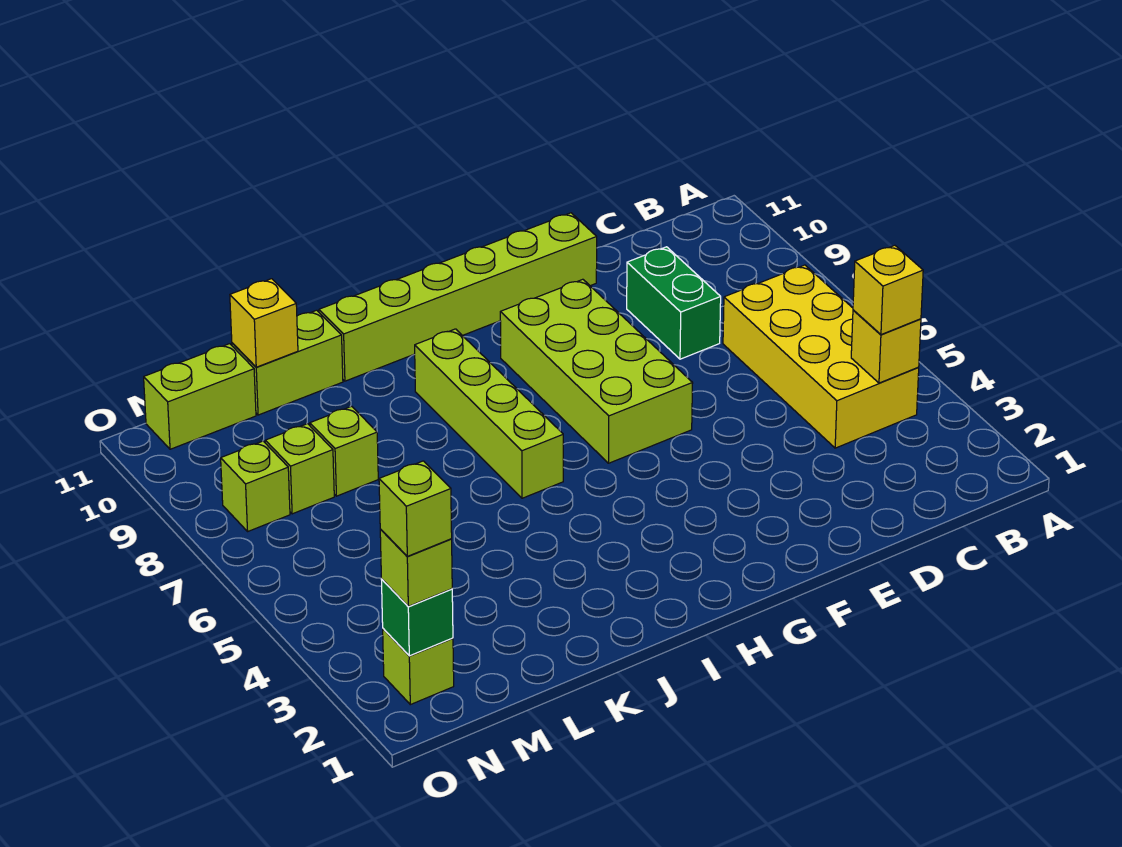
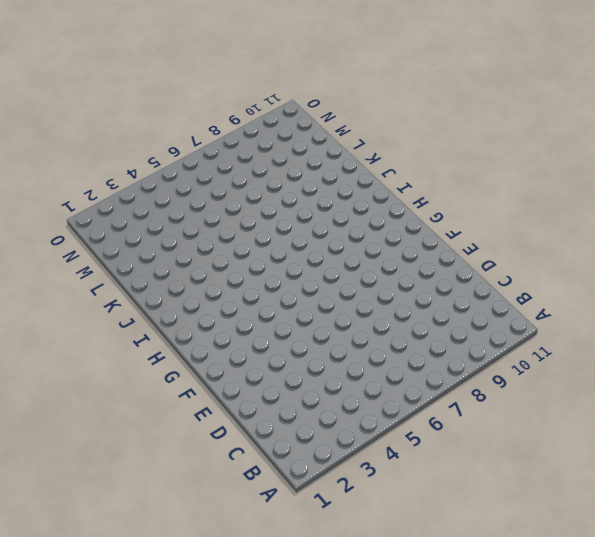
none -> yellow 2x4 brick [723,265,919,448]
none -> green 1x2 brick [627,247,721,359]
none -> lime 1x6 brick [319,213,597,381]

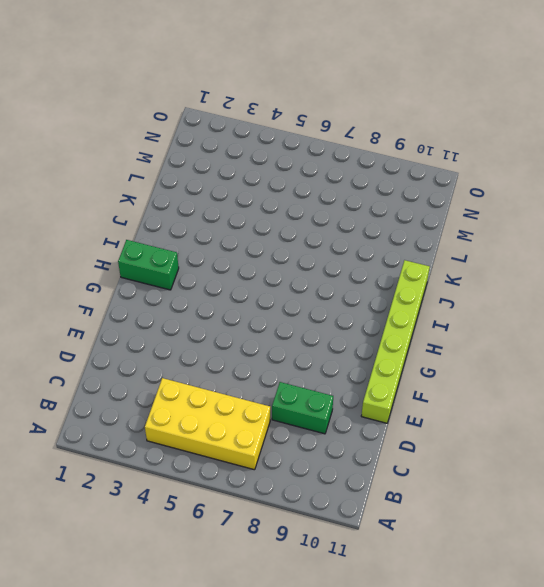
green 1x2 brick [118,240,179,290] -> none
none -> lime 2x4 brick [500,279,693,463]
none -> lime 1x4 brick [414,329,563,498]
none -> lime 1x2 brick [232,310,343,415]

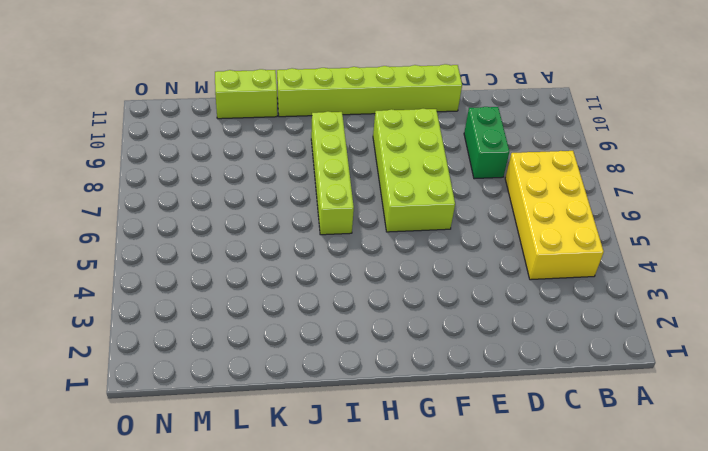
none -> lime 1x1 brick [310,406,378,496]
none -> lime 1x1 brick [265,424,334,514]
none -> lime 1x2 brick [144,344,256,449]

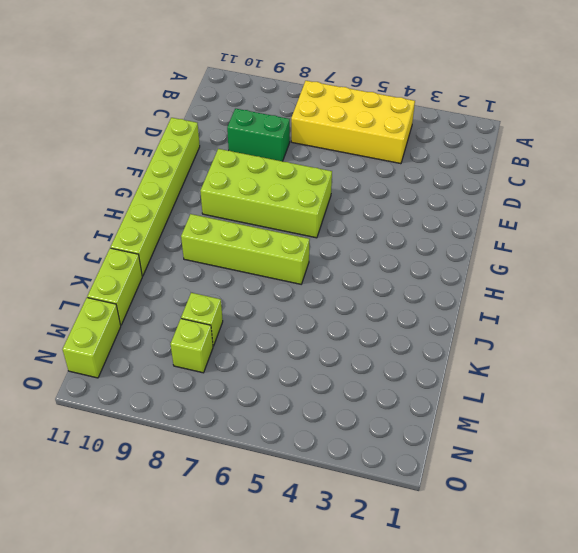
none -> lime 1x1 brick [383,629,454,705]
none -> lime 1x1 brick [221,441,290,531]
none -> yellow 1x1 brick [851,310,921,383]

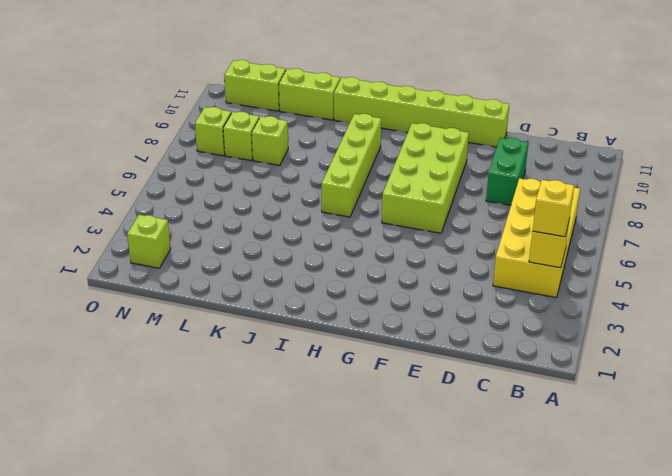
none -> yellow 1x1 brick [230,279,298,367]
none -> green 1x1 brick [381,579,453,656]
none -> lime 1x1 brick [380,529,452,606]

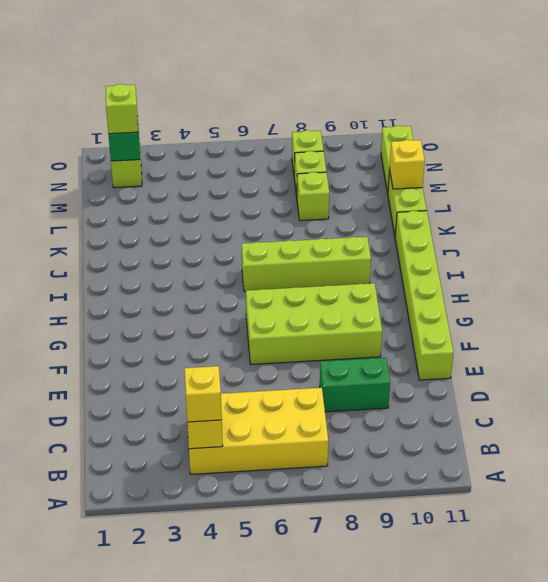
none -> lime 1x1 brick [379,461,452,556]

